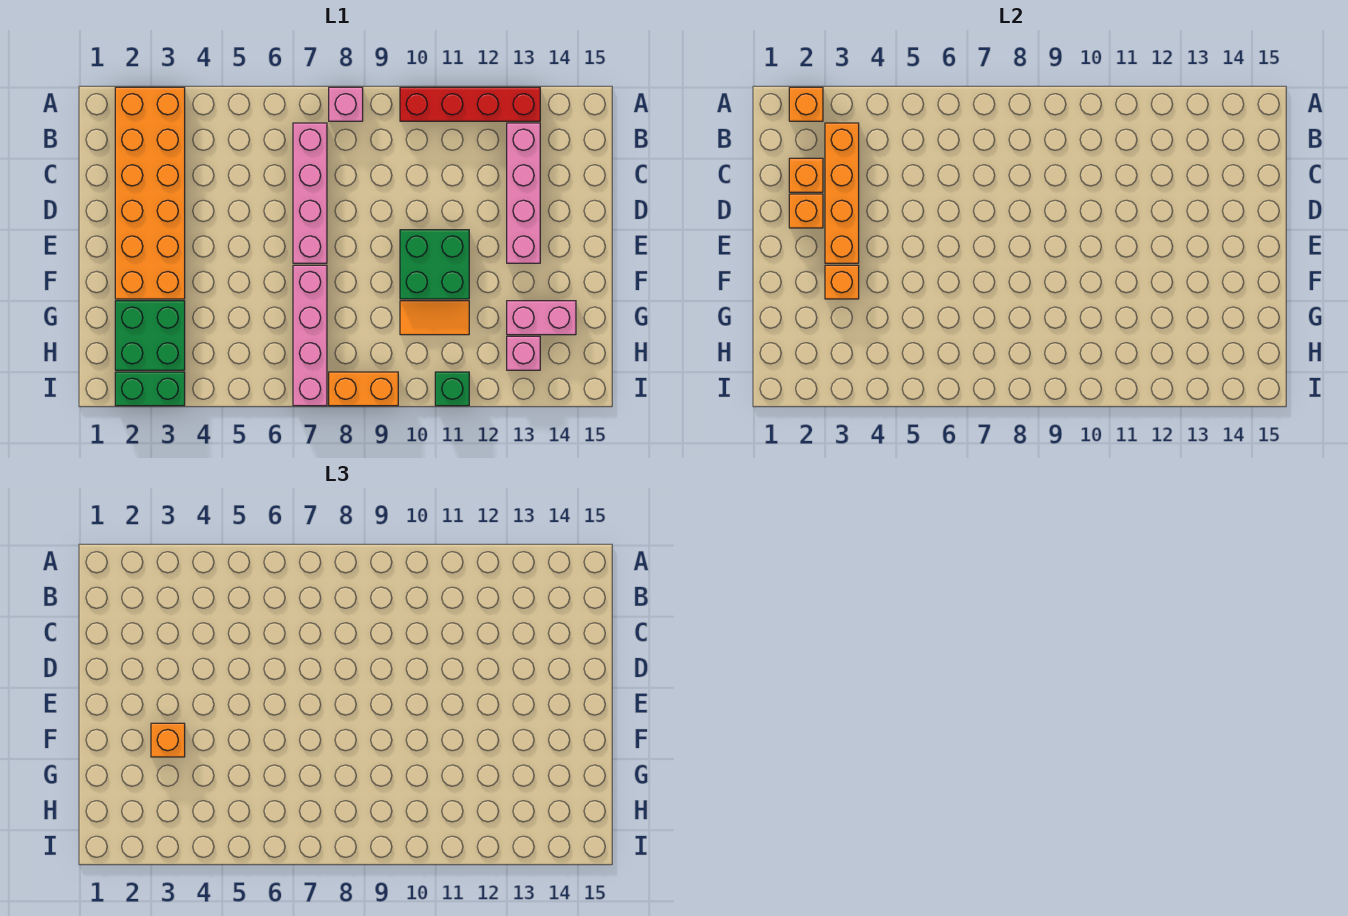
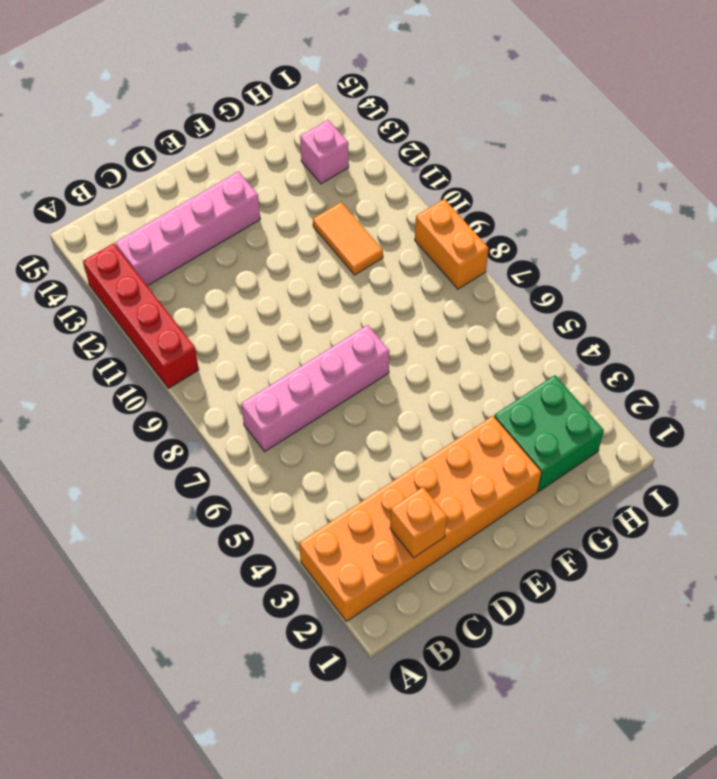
none -> pink 1x1 brick [329,87,363,121]
none -> green 2x2 brick [400,230,469,299]
none -> pink 1x4 brick [293,265,327,406]

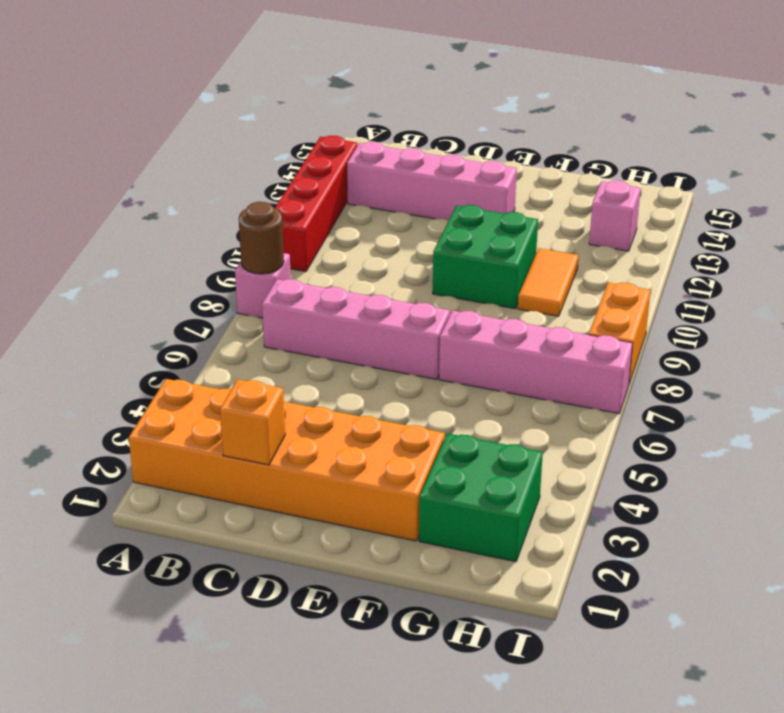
brown 1x1 round brick [239,202,284,274] -> none
none -> pink 1x2 brick [507,301,576,335]
none -> green 1x2 brick [115,372,185,406]
none -> green 1x1 brick [435,372,469,406]

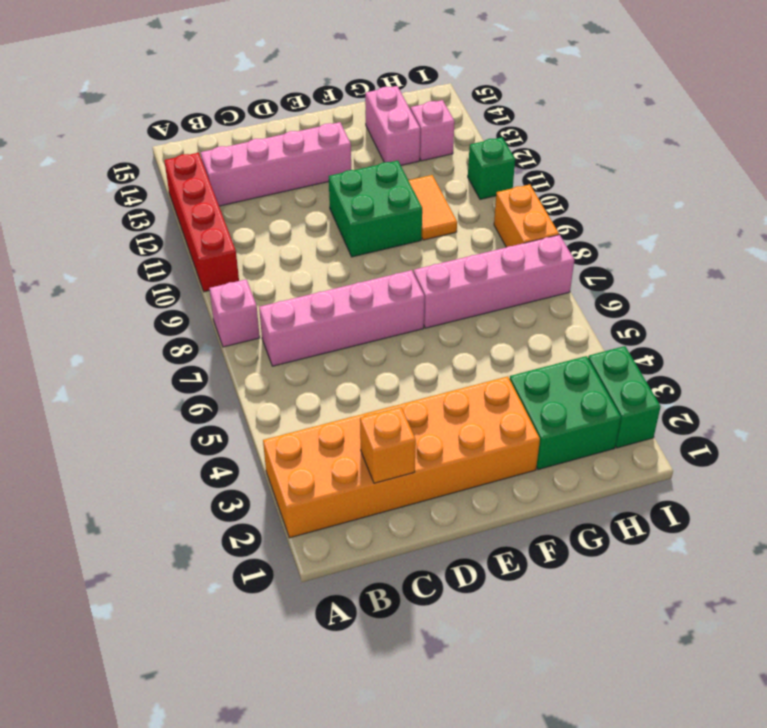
none -> orange 1x1 brick [789,87,823,121]
none -> orange 1x4 brick [825,123,859,263]
none -> orange 1x1 brick [789,194,823,228]

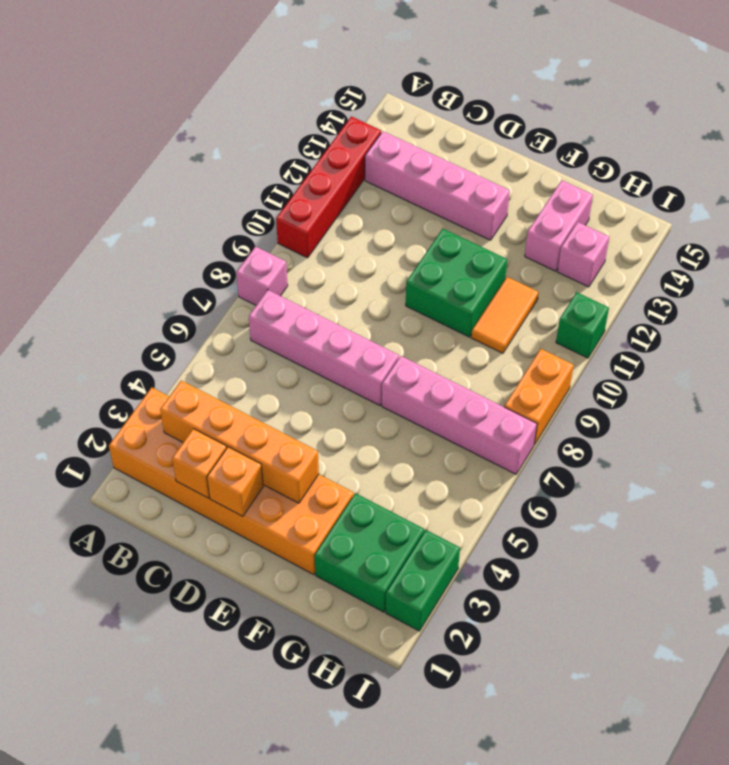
none -> orange 1x1 brick [789,87,823,121]
none -> orange 1x1 brick [825,265,859,299]
none -> orange 1x1 brick [151,723,185,757]

